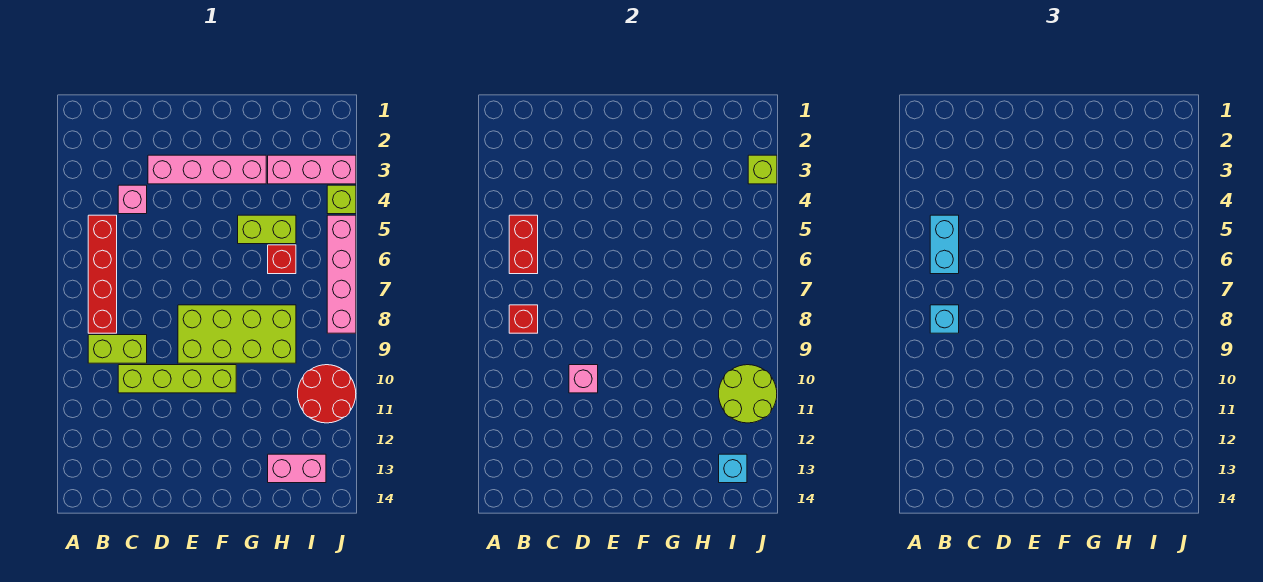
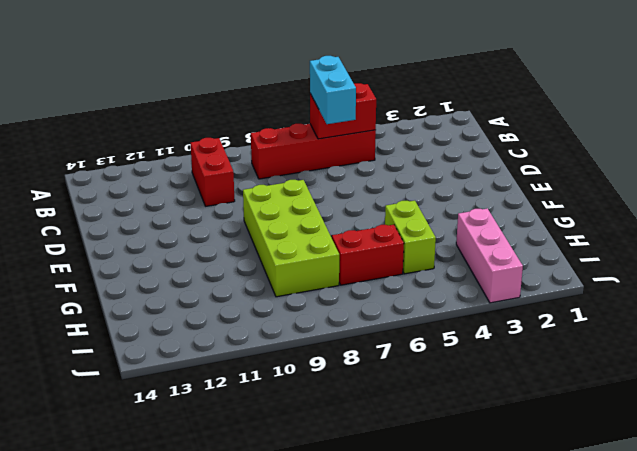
cyan 1x2 brick [310,56,356,124] -> cyan 1x2 brick turned to [930,215,959,274]
red 1x2 brick [191,138,235,206] -> lime 1x4 brick [118,365,236,393]
red 1x2 brick [332,225,404,285] -> red 1x1 brick [268,245,296,274]
none -> lime 1x2 brick [88,335,147,363]
none -> pink 1x1 brick [118,185,147,214]
none -> pink 1x4 brick [148,155,266,184]

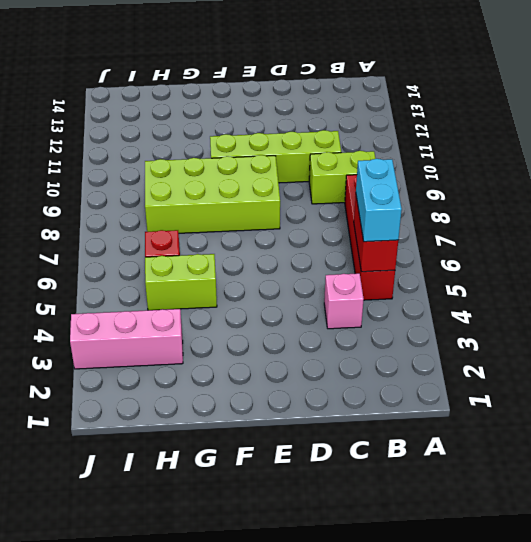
none -> pink 1x4 brick [148,155,266,184]
none -> pink 1x2 brick [268,454,326,483]
none -> red 2x2 round brick [298,365,356,423]

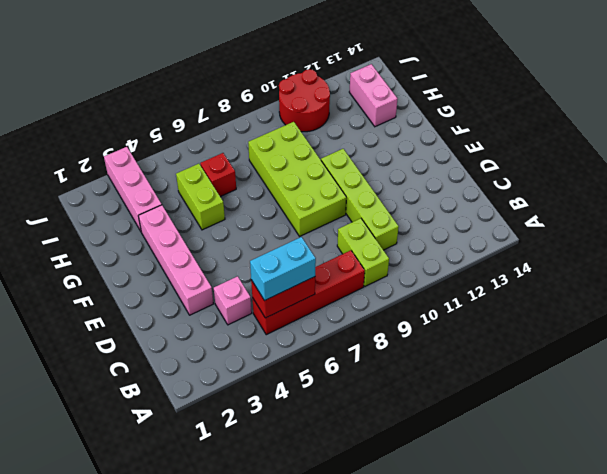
none -> lime 1x1 brick [327,185,356,214]
none -> pink 1x4 brick [327,215,356,333]
none -> red 1x1 brick [509,305,538,333]

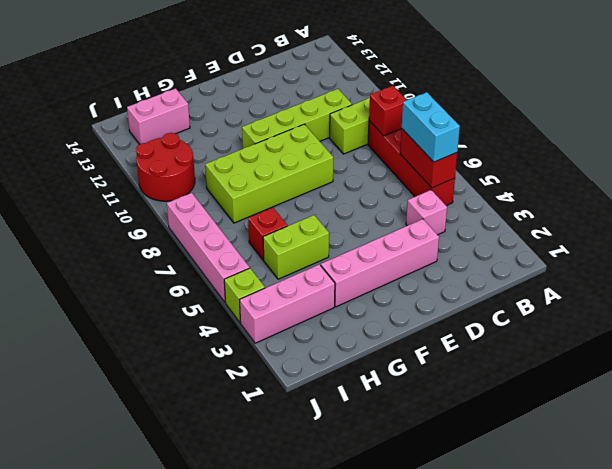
none -> pink 1x1 brick [569,365,598,393]
none -> lime 2x2 round brick [719,365,777,423]
none -> cyan 1x1 brick [719,454,747,483]

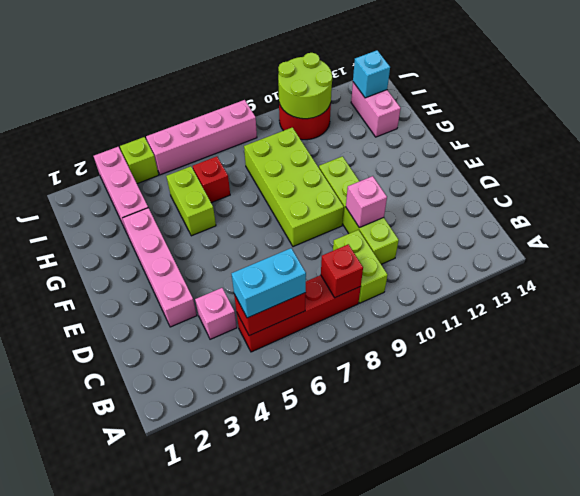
none -> lime 1x1 brick [748,155,777,184]
none -> cyan 1x1 brick [930,305,959,333]

